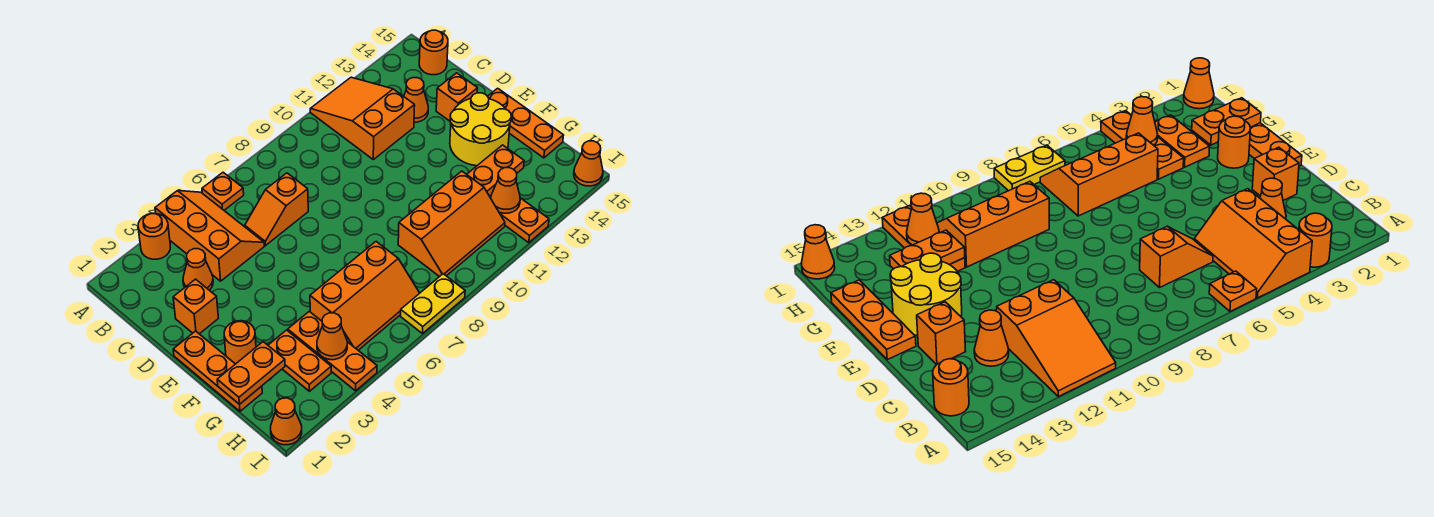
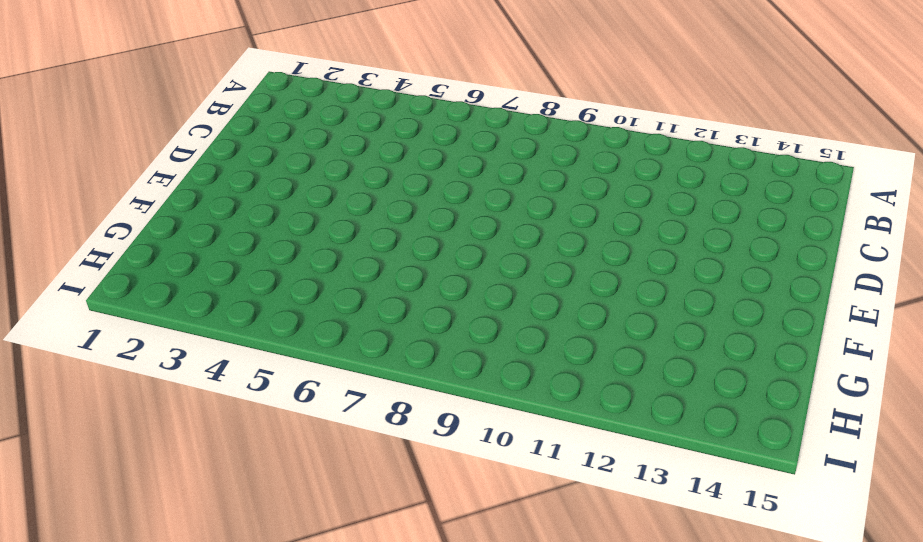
none -> orange 1x1 round brick [138,213,170,259]
none -> orange 2x3 slope [155,191,264,281]
none -> orange 1x1 plate [202,172,244,210]

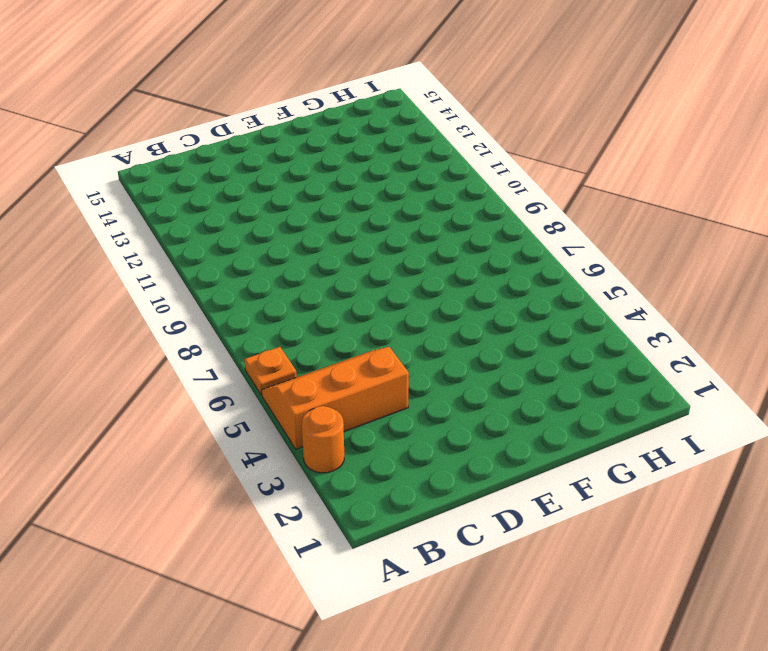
none -> orange 2x3 slope [310,77,415,160]
none -> orange 1x1 round brick [419,30,448,75]
none -> orange 1x1 cone [183,249,213,290]

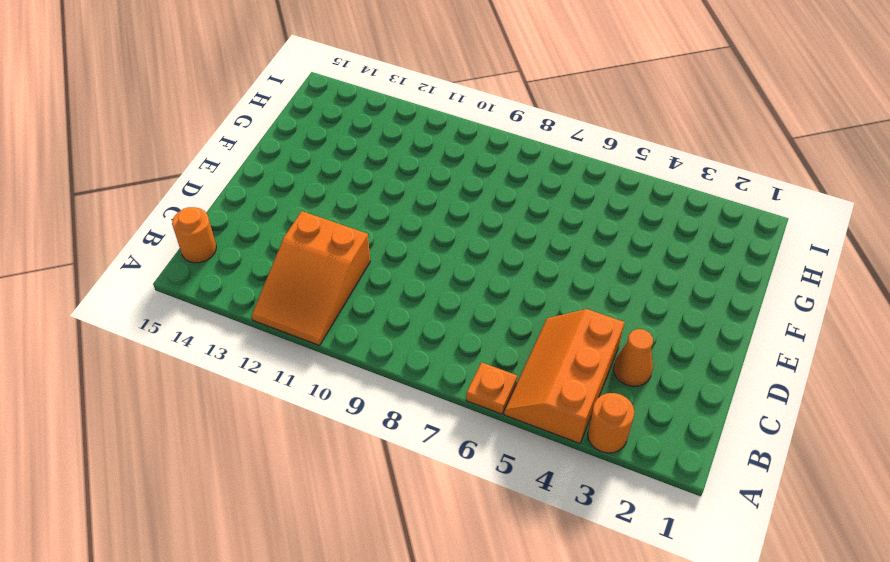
none -> orange 1x2 slope [245,173,308,245]
none -> orange 1x1 cone [404,78,428,122]
none -> orange 1x1 brick [173,279,218,334]

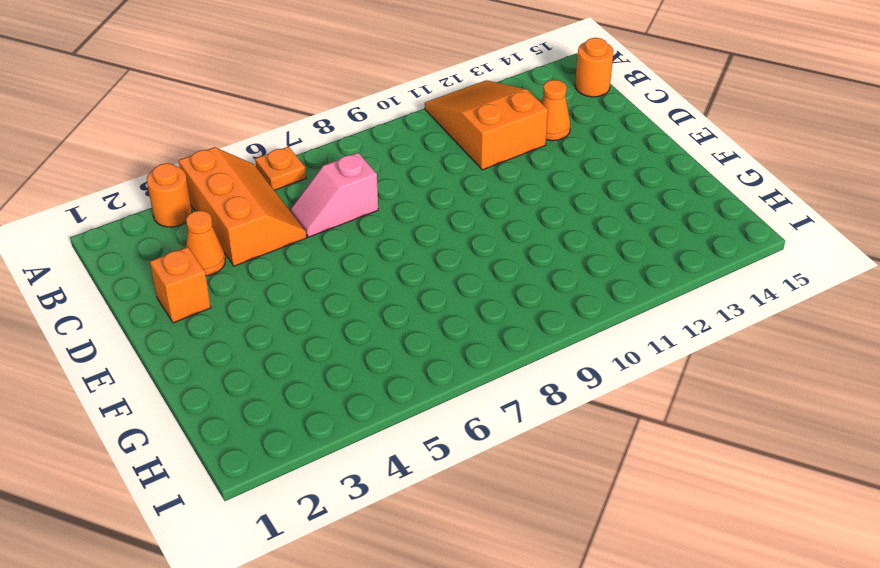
pink 1x2 slope [291,153,378,237] -> orange 1x2 slope [245,173,308,245]
none -> orange 1x1 brick [436,73,478,121]
none -> orange 1x3 plate [173,331,262,411]
none -> yellow 2x2 round brick [450,93,511,166]

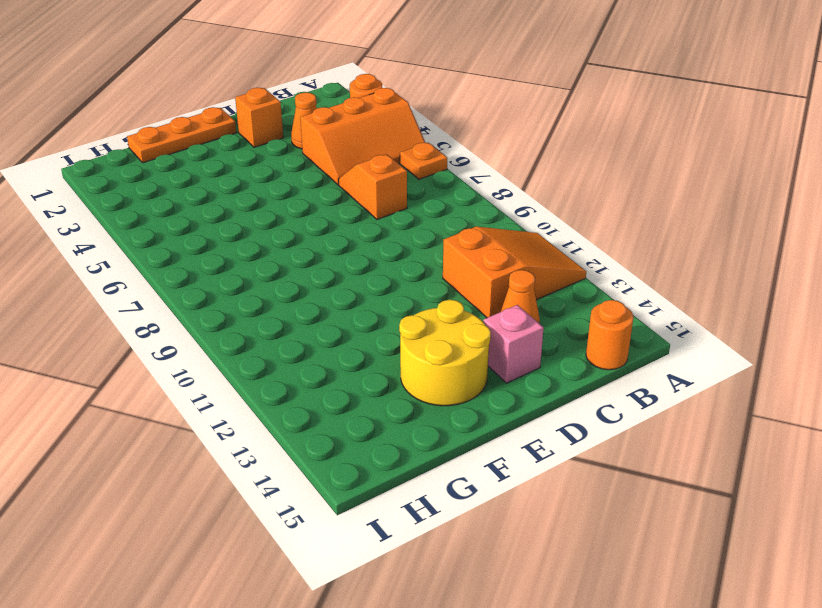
pink 1x1 brick [483,305,544,383] -> orange 1x1 brick [436,73,478,121]
none -> orange 1x3 plate [488,88,564,158]
none -> orange 1x1 round brick [224,321,256,364]
none -> orange 1x2 plate [268,330,331,391]

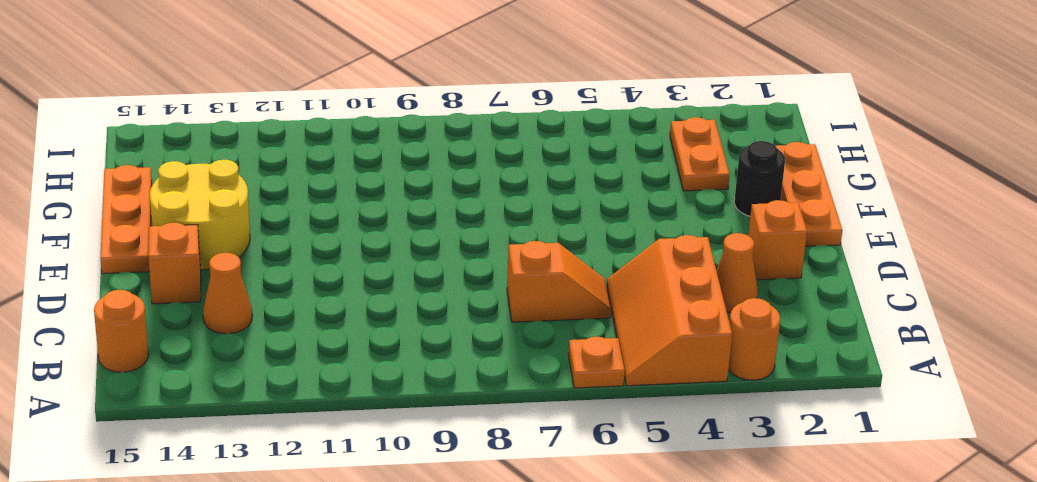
black 1x1 round brick [734,141,785,216] -> orange 1x1 round brick [224,321,256,364]
none -> orange 2x3 slope [310,77,415,160]
none -> orange 1x3 plate [288,311,377,391]
none -> orange 2x3 slope [310,242,419,350]

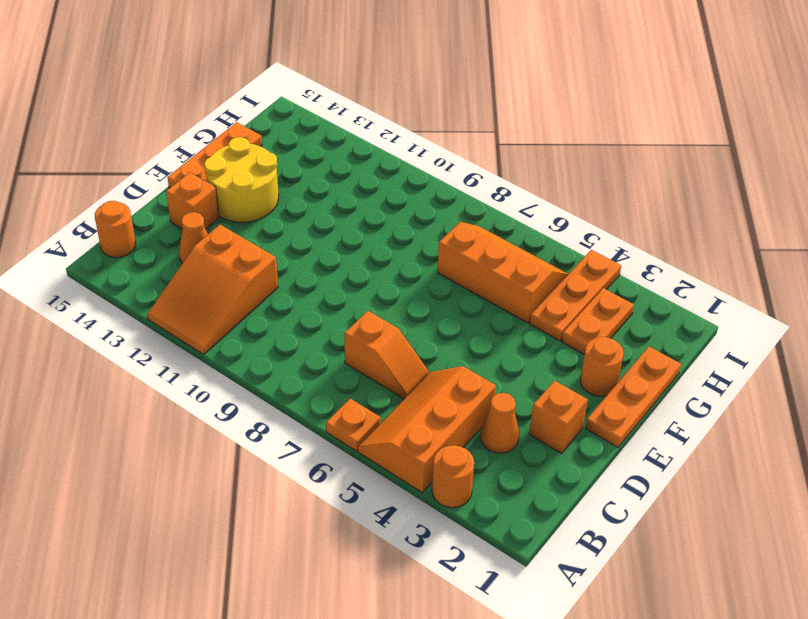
none -> orange 2x3 slope [398,171,505,277]
none -> orange 1x3 plate [490,195,549,243]
none -> orange 1x1 cone [271,398,302,445]

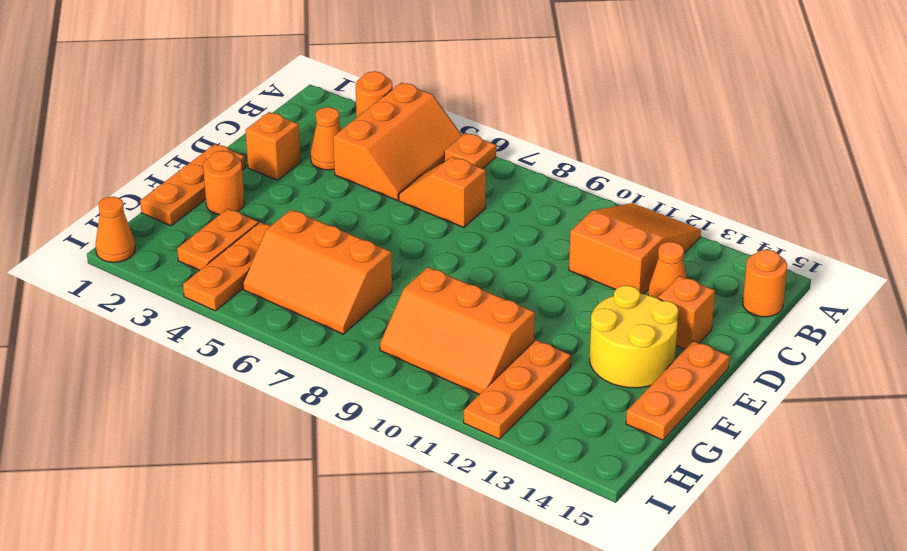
none -> yellow 1x2 plate [400,274,465,334]
none -> orange 1x1 cone [574,141,603,186]
none -> orange 1x2 plate [217,342,285,404]

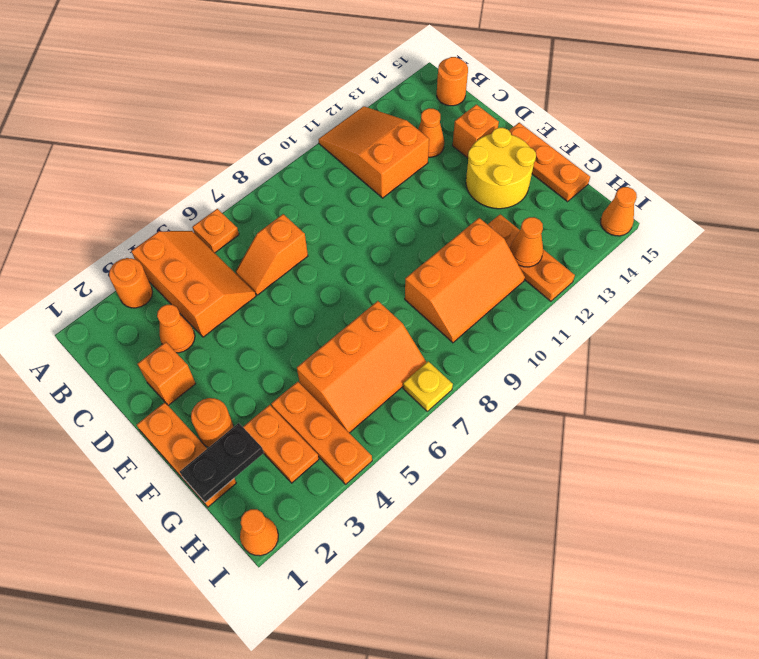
black 1x2 plate [180,423,264,502] -> orange 1x2 plate [217,342,285,404]
yellow 1x1 plate [403,361,453,411] -> yellow 1x2 plate [400,274,465,334]
none -> orange 1x2 plate [467,145,524,196]
none -> orange 1x1 cone [317,313,347,360]

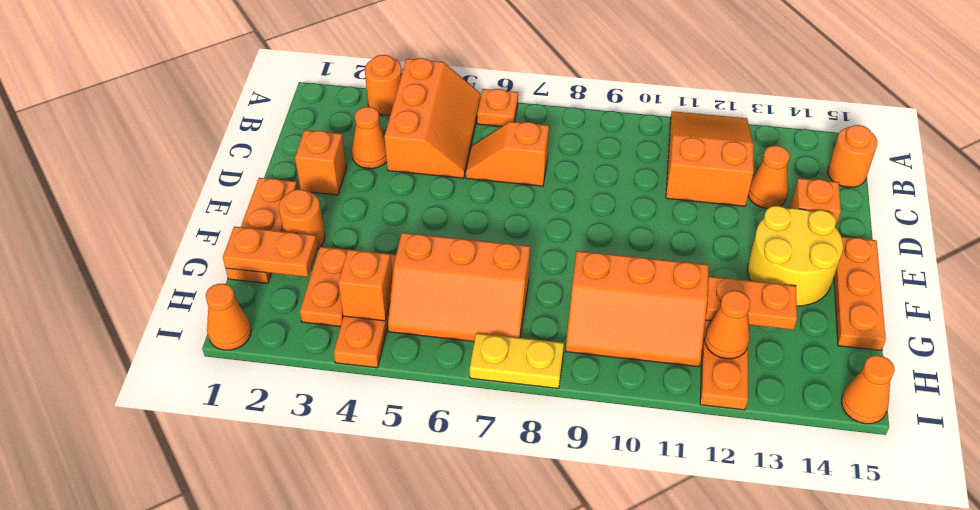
orange 1x1 brick [338,250,392,321] -> orange 1x1 cone [317,313,347,360]

